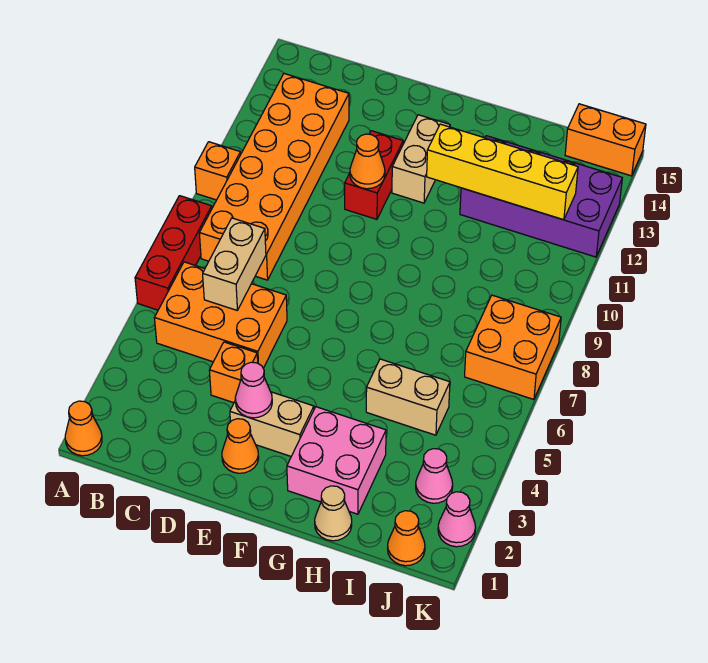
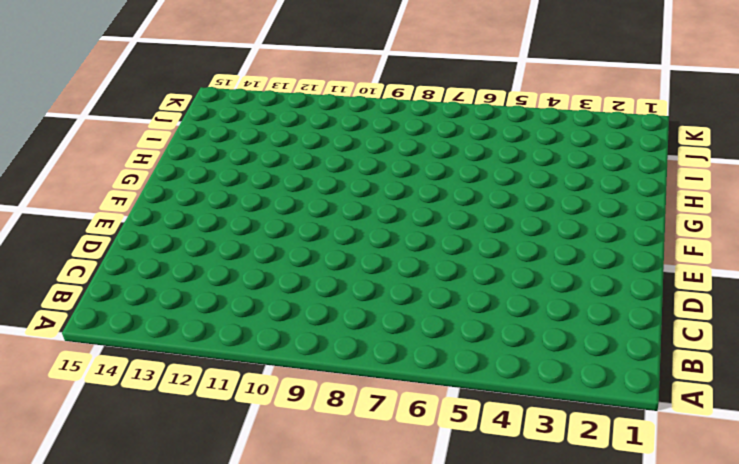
none -> orange 1x1 cone [65,401,102,456]
none -> red 1x3 brick [135,196,212,310]
none -> orange 1x1 brick [195,142,241,200]

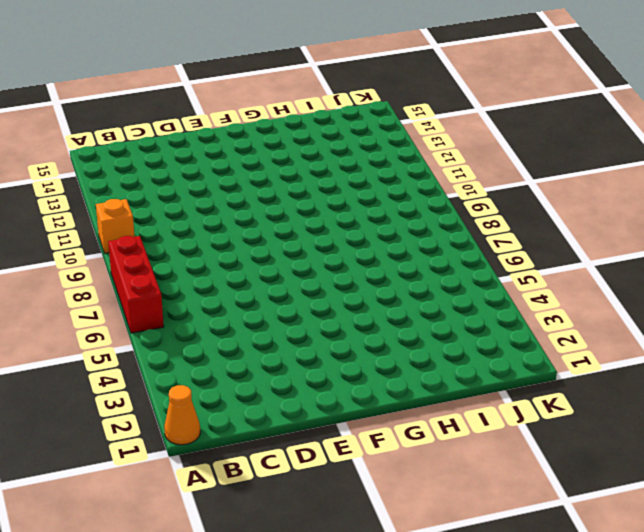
none -> orange 2x3 brick [155,262,287,368]
none -> orange 2x6 brick [199,74,349,280]
none -> orange 1x1 brick [209,342,258,403]

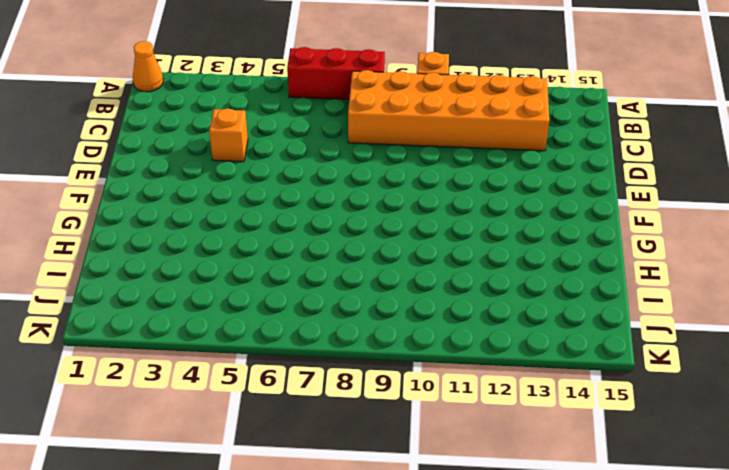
none -> orange 2x3 brick [155,262,287,368]
none -> orange 1x1 cone [222,419,259,473]
none -> tan 1x2 brick [230,392,314,456]

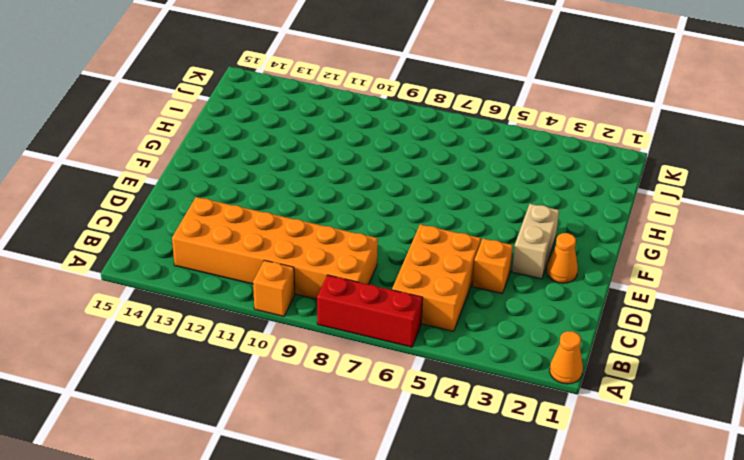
none -> red 1x2 brick [345,131,403,219]
none -> tan 1x2 brick [392,115,450,203]
none -> pink 2x2 brick [287,407,386,514]

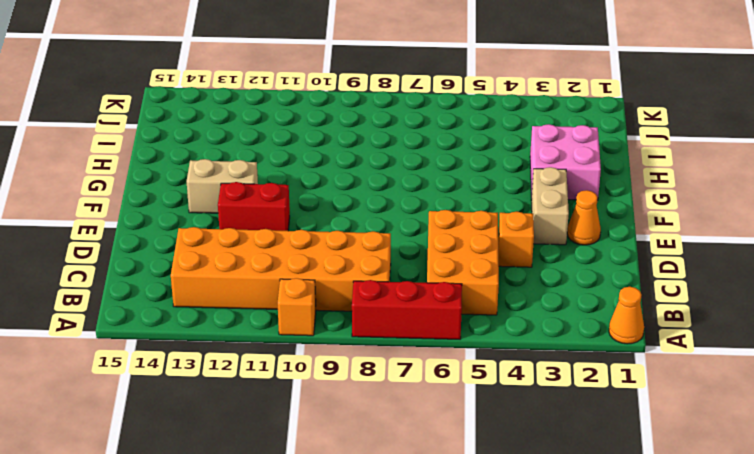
none -> tan 1x1 cone [315,486,352,541]
none -> tan 1x2 brick [366,359,450,435]
none -> purple 2x4 brick [460,136,622,257]

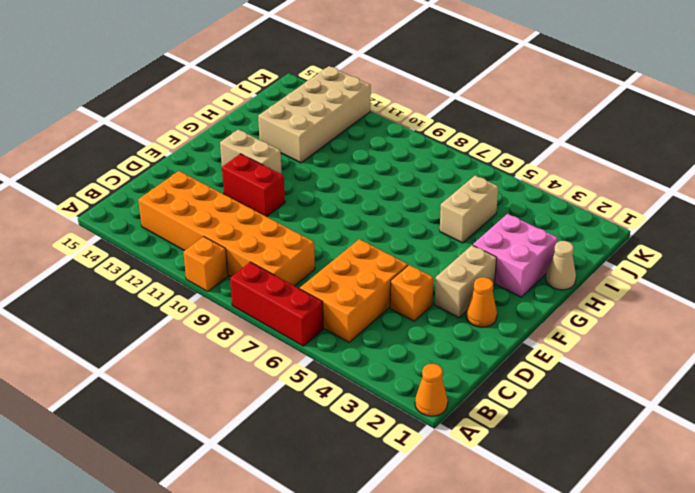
tan 2x4 brick [258,66,371,163] -> purple 2x4 brick [460,136,622,257]
none -> orange 1x1 cone [388,511,425,566]
none -> pink 1x1 cone [416,449,453,503]
none -> orange 2x2 brick [465,295,561,399]

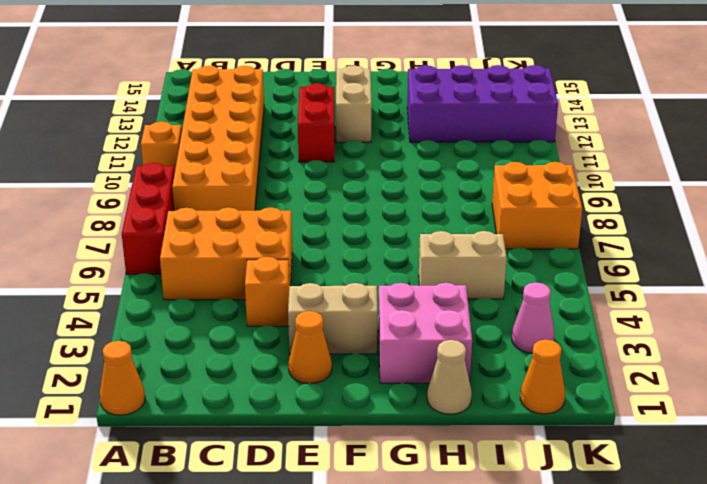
none -> orange 1x2 brick [565,104,646,176]
none -> pink 1x1 cone [438,492,476,547]
none -> tan 1x2 brick [203,218,266,310]

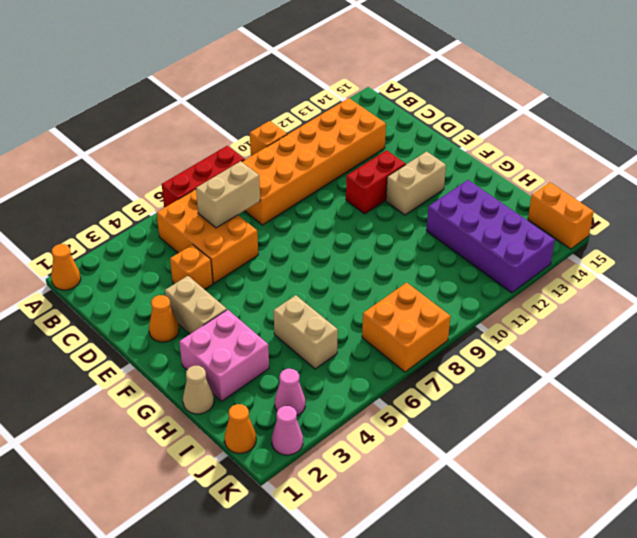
none -> pink 1x1 cone [235,362,272,418]
none -> orange 1x1 cone [350,134,385,189]
none -> yellow 1x4 brick [427,124,578,220]

